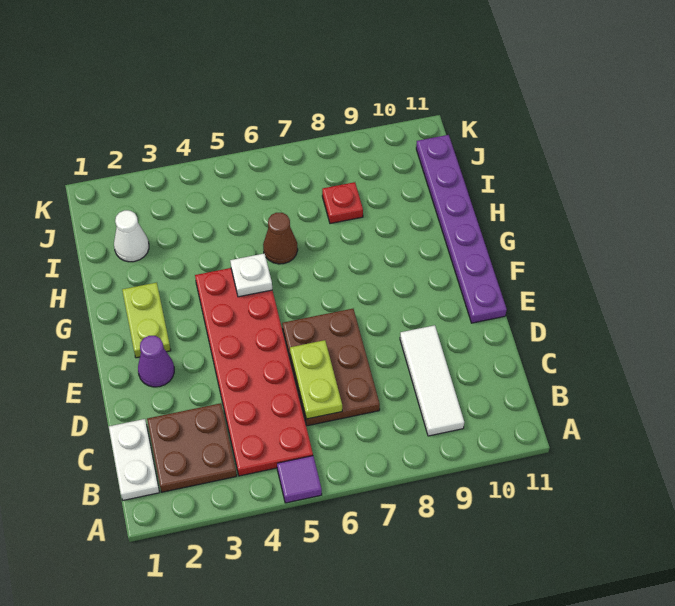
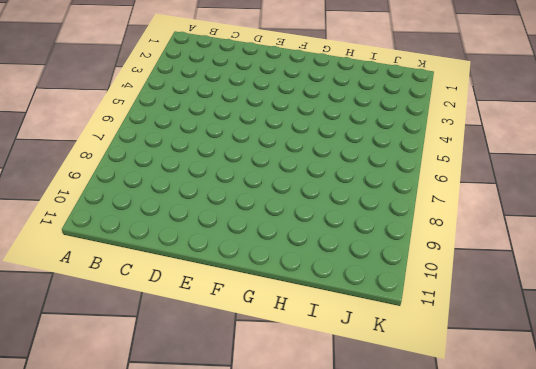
none -> purple 1x1 tile [277,456,322,503]
none -> white 1x2 plate [109,419,159,500]
none -> brown 2x2 plate [147,403,237,492]

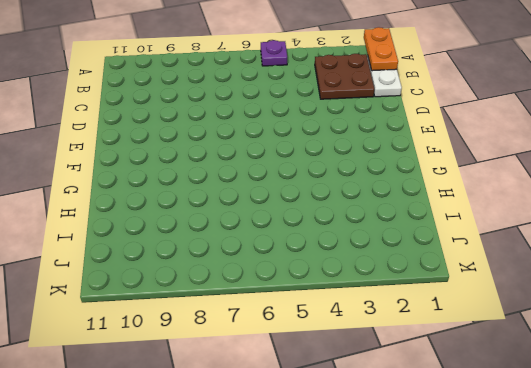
orange 1x2 plate [364,27,398,71] -> none
purple 1x1 plate [261,40,287,66] -> purple 1x1 tile [277,456,322,503]
none -> red 2x6 plate [195,268,313,476]
none -> white 1x3 tile [400,325,464,436]
none -> brown 2x3 plate [282,309,380,426]

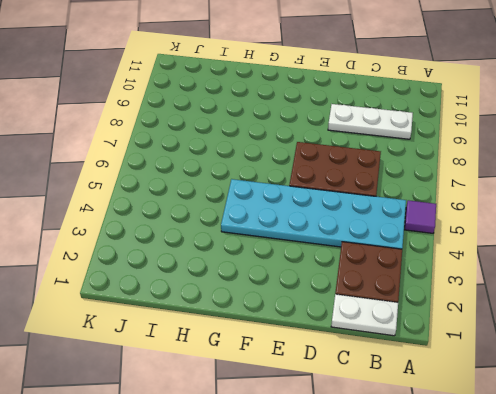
cyan 2x6 plate [221,179,406,249] -> red 2x6 plate [195,268,313,476]
white 1x3 plate [328,104,413,139] -> white 1x3 tile [400,325,464,436]
none -> purple 1x1 cone [138,336,174,387]
none -> purple 1x6 plate [416,135,507,323]
none -> lime 1x2 plate [122,283,171,358]

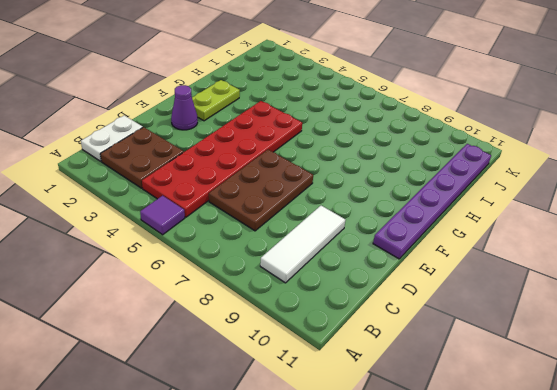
none -> brown 1x1 cone [263,213,298,264]
none -> white 1x1 cone [114,210,149,262]
none -> red 1x1 plate [322,182,363,224]

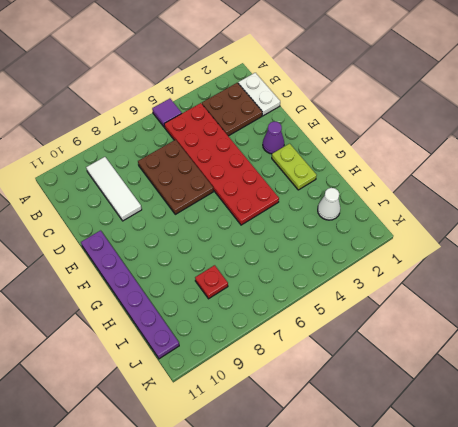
none -> brown 1x1 cone [263,213,298,264]
none -> lime 1x2 plate [290,340,342,419]
none -> white 1x1 plate [230,253,272,297]

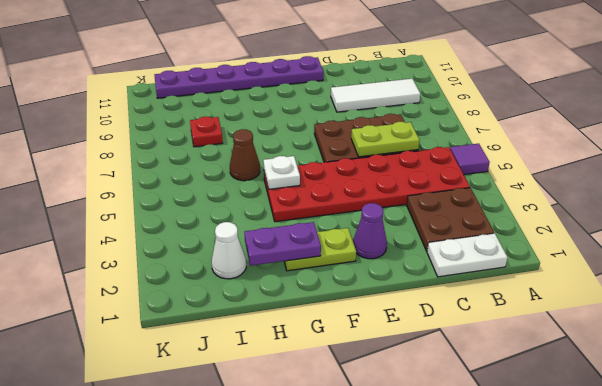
purple 1x2 plate [244,222,321,266] -> none

